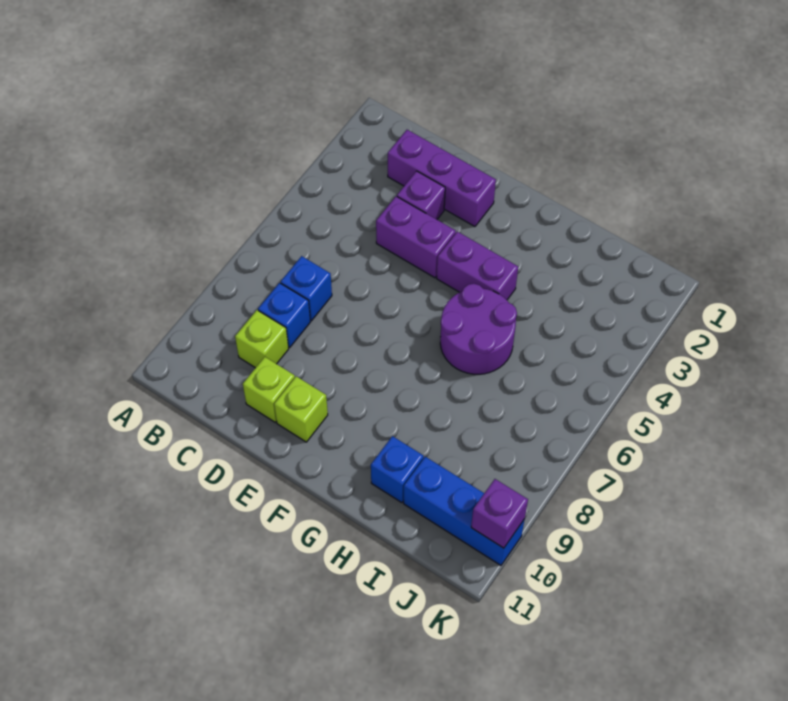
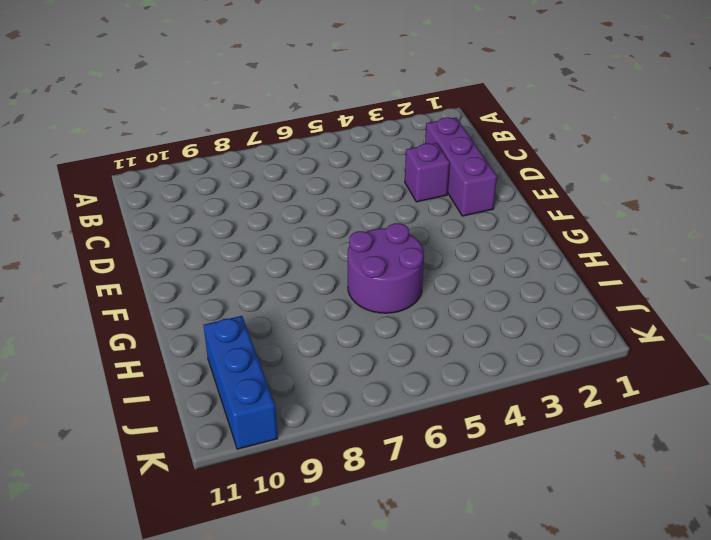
none -> blue 1x1 brick [281,256,332,321]
none -> blue 1x1 brick [258,283,310,348]
none -> lime 1x1 brick [235,310,289,368]

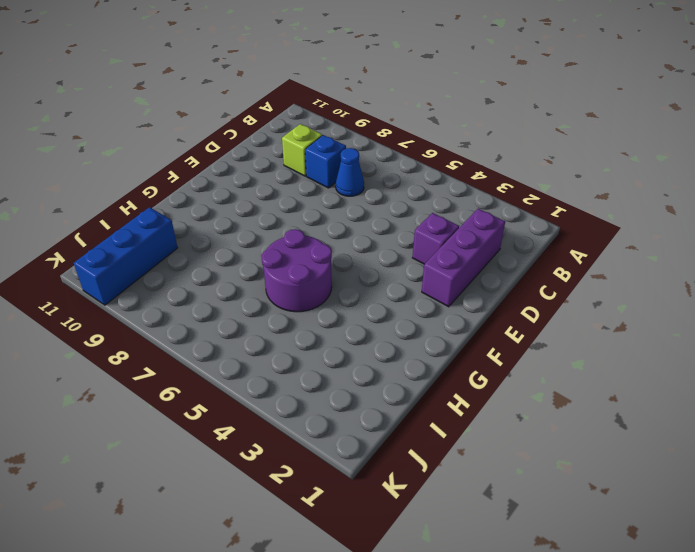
blue 1x1 cone [336,148,364,196] -> blue 1x1 brick [281,256,332,321]
none -> purple 1x2 brick [376,196,456,278]
none -> lime 1x1 brick [243,357,295,422]
none -> lime 1x1 brick [274,376,328,442]

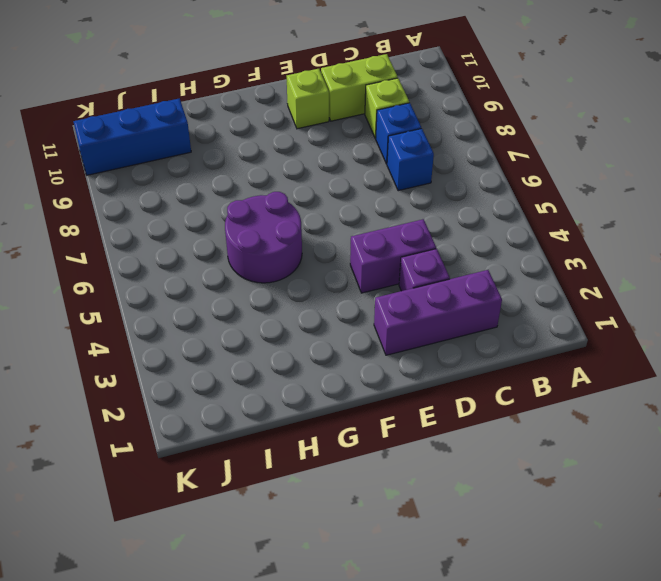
lime 1x2 brick [321,54,398,121] -> lime 1x1 brick [243,357,295,422]
none -> purple 1x2 brick [437,231,518,300]
none -> blue 1x1 brick [371,436,424,503]
none -> purple 1x1 brick [471,479,528,548]

